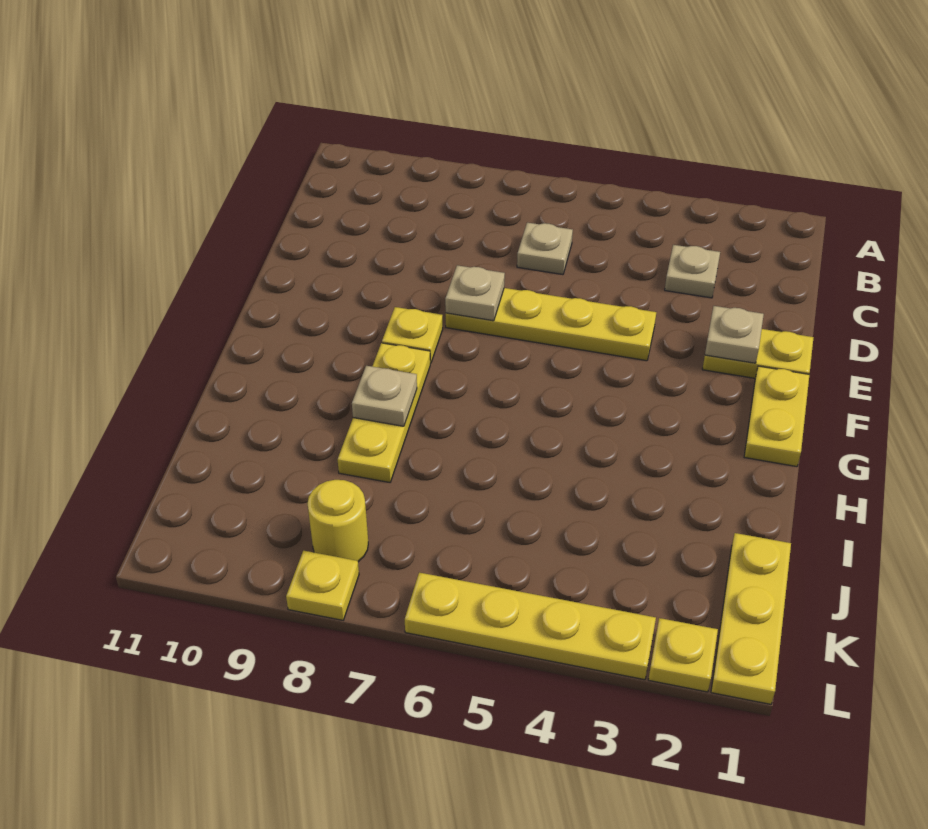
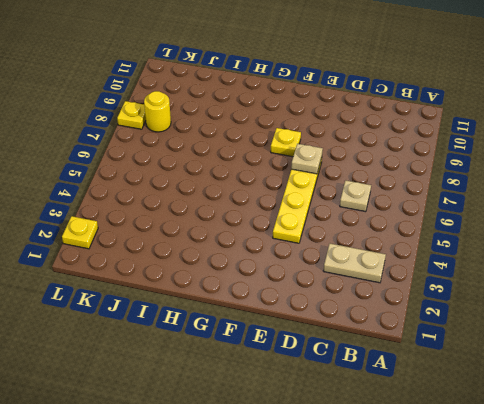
tan 1x2 plate [323,244,386,283] -> tan 1x1 plate [665,245,720,298]
none -> yellow 1x2 plate [702,329,814,378]
none -> yellow 1x2 plate [744,366,809,467]
none -> yellow 1x3 plate [338,343,430,482]

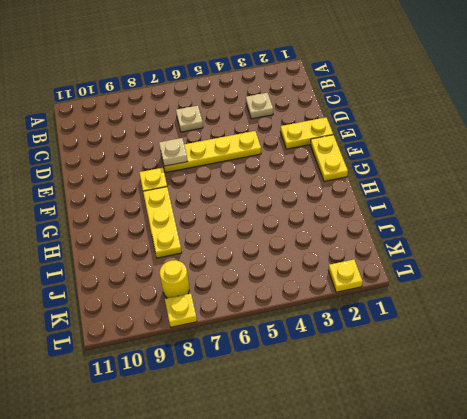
none -> yellow 1x3 plate [711,533,791,704]
none -> yellow 1x4 plate [405,573,656,680]
none -> tan 1x1 plate [705,306,764,363]

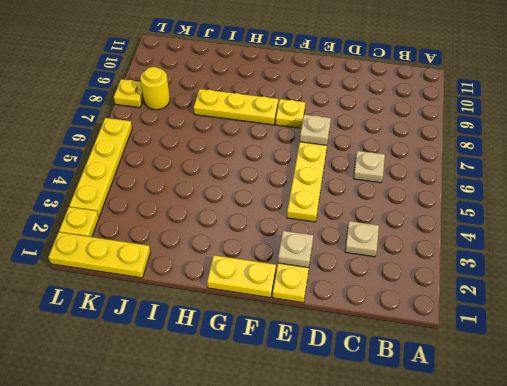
none -> tan 1x1 plate [352,366,417,426]

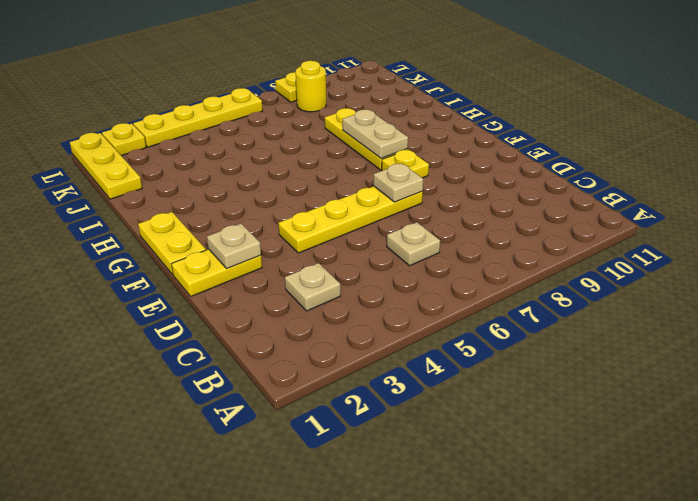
tan 1x2 plate [343,110,408,158] -> tan 1x1 plate [352,366,417,426]

